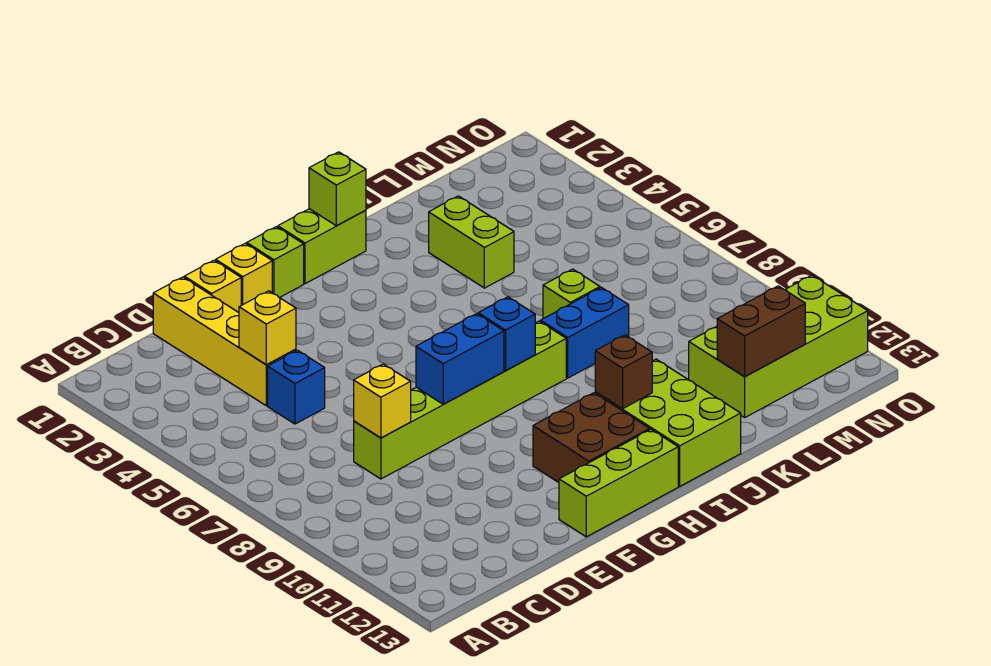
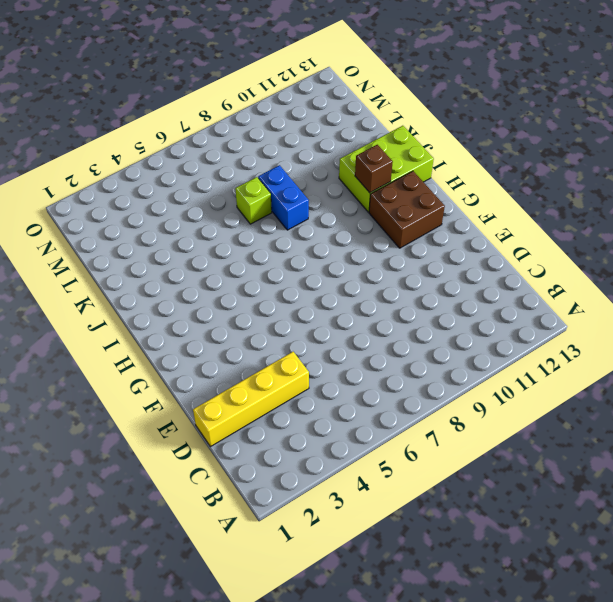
none -> blue 1x1 brick [268,350,325,424]
none -> lime 1x6 brick [354,321,566,479]
none -> yellow 1x1 brick [184,260,241,312]

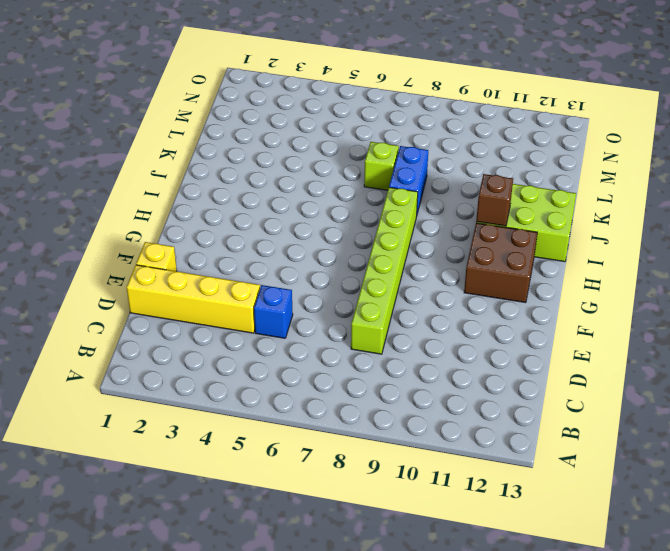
none -> yellow 1x1 brick [216,243,272,305]
none -> lime 1x3 brick [559,430,678,537]
none -> lime 1x1 brick [247,227,304,298]

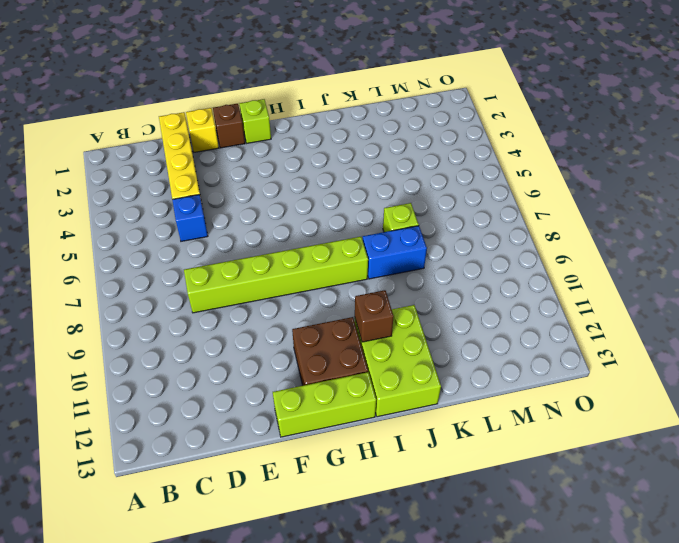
brown 1x1 brick [213,104,245,148] -> yellow 1x1 brick [216,243,272,305]
none -> lime 1x2 brick [278,209,366,284]
none -> lime 1x2 brick [429,196,514,288]
none -> lime 2x4 brick [689,275,868,418]

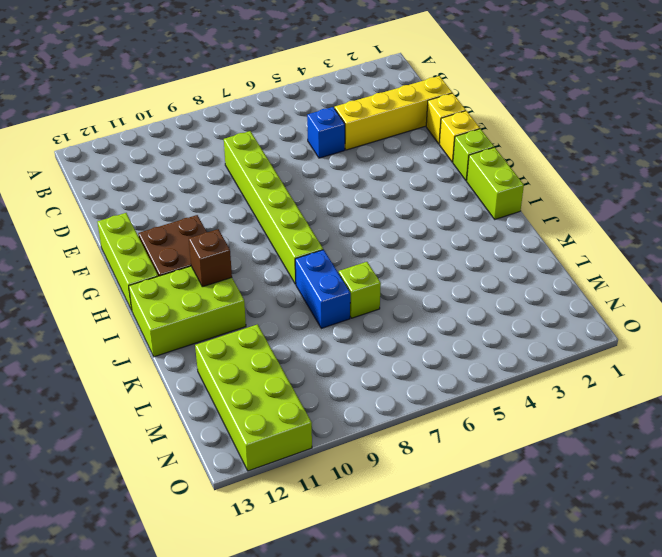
none -> lime 1x2 brick [429,196,514,288]
none -> yellow 1x1 brick [239,291,296,365]
none -> yellow 1x1 brick [354,364,411,438]

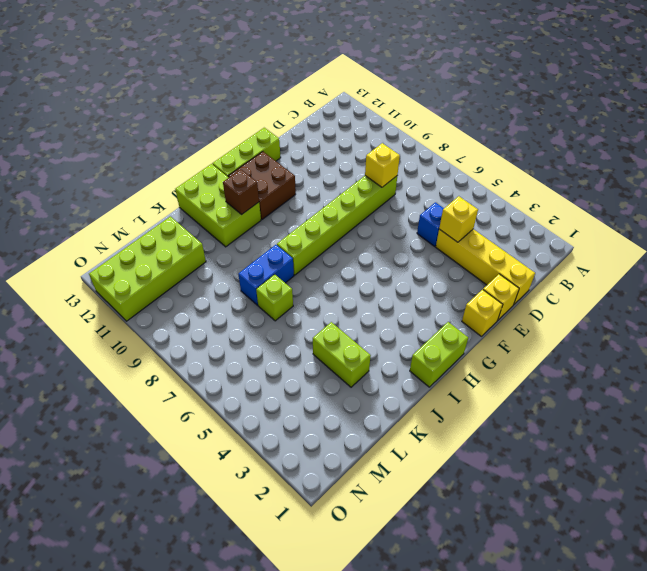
none -> lime 1x1 brick [247,227,304,298]
none -> blue 1x2 brick [416,314,504,404]
none -> blue 1x1 brick [478,297,535,371]

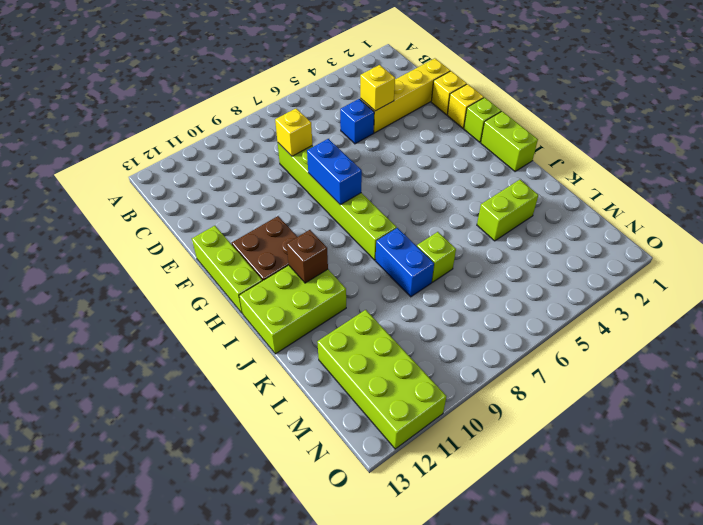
none -> blue 1x1 brick [478,297,535,371]
none -> lime 1x1 brick [309,152,366,226]
none -> brown 1x2 brick [717,286,805,376]

